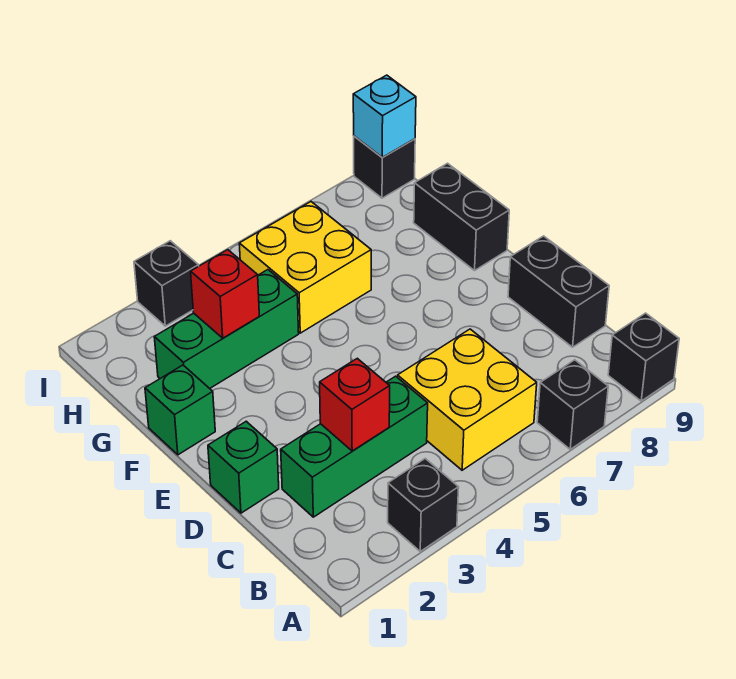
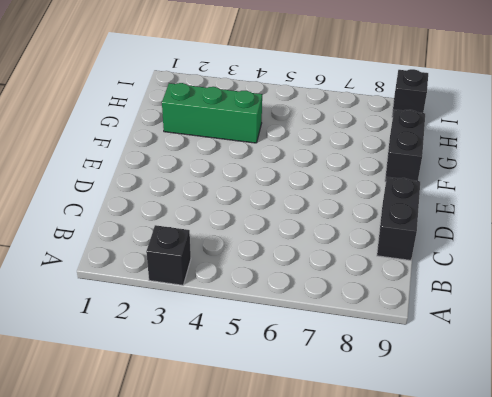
none -> black 1x1 brick [537,360,608,449]
none -> black 1x1 brick [608,313,679,401]
none -> yellow 2x2 brick [397,329,537,470]

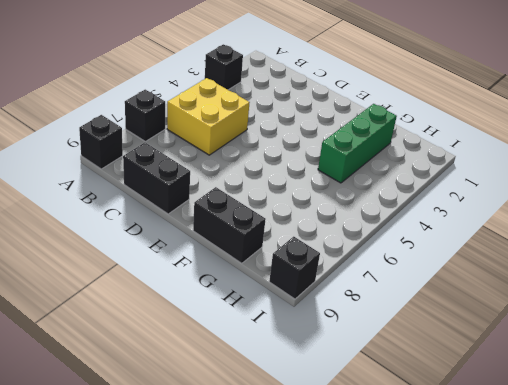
none -> green 1x3 brick [281,376,428,517]
none -> green 1x1 brick [208,421,279,513]
none -> green 1x1 brick [145,365,215,455]

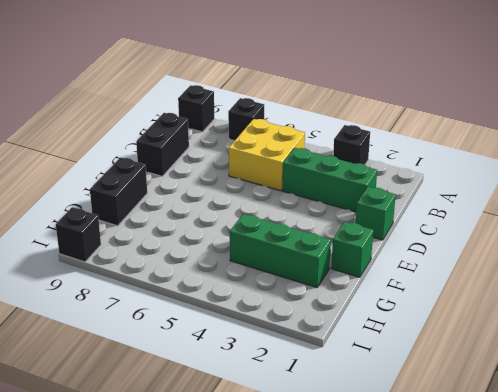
none -> yellow 2x2 brick [239,202,371,333]
none -> black 1x1 brick [134,241,199,326]
none -> red 1x1 brick [320,358,390,451]

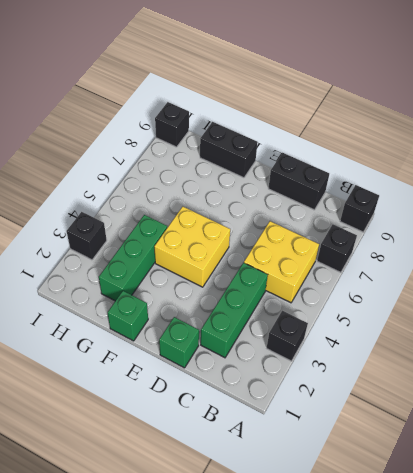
yellow 2x2 brick [154,207,230,287] -> yellow 2x2 brick moved to [239,202,371,333]
none -> red 1x1 brick [320,358,390,451]
none -> red 1x1 brick [191,250,259,338]
none -> cyan 1x1 brick [353,75,416,157]

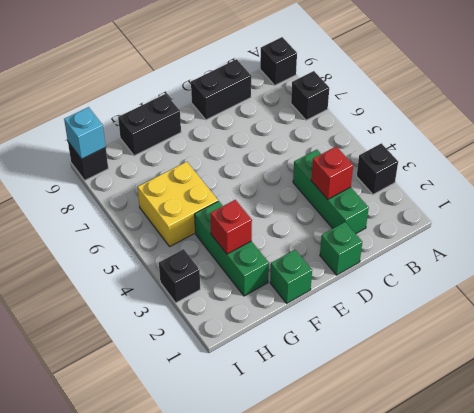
none -> yellow 2x2 brick [397,329,537,470]

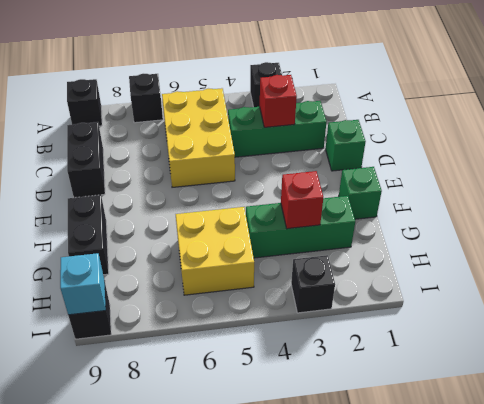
yellow 2x3 brick [162,88,235,187] -> yellow 2x2 brick [397,329,537,470]

